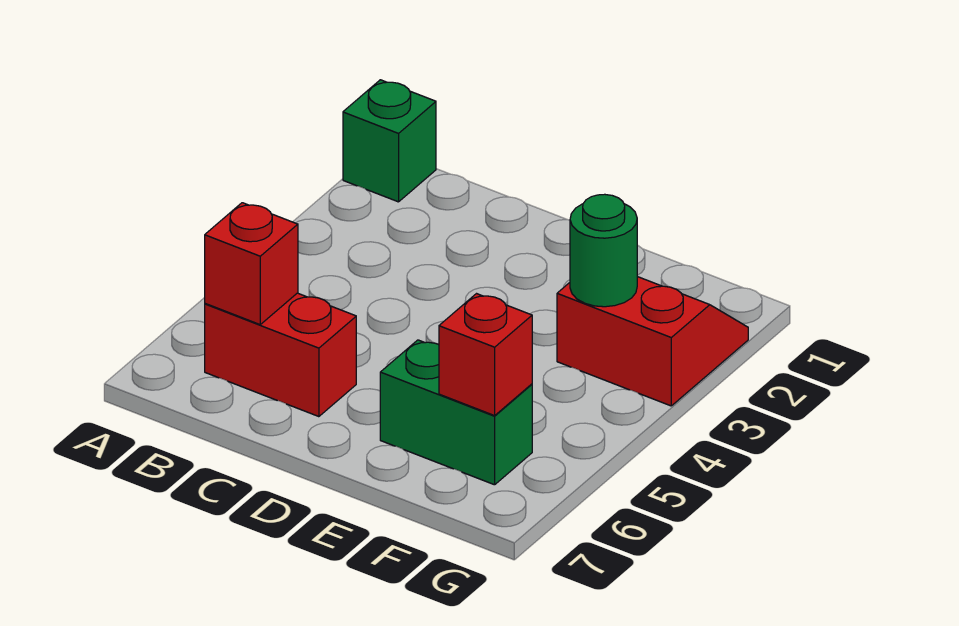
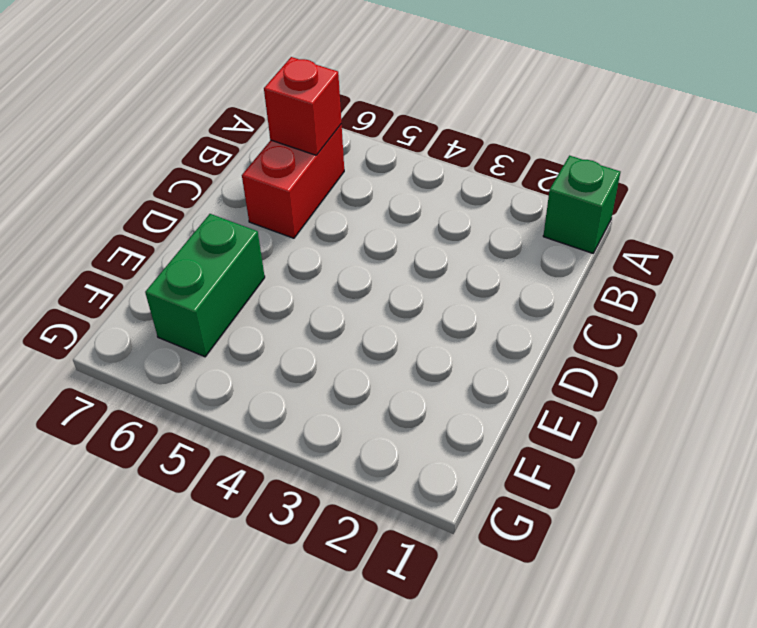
none -> red 2x2 slope [557,277,748,406]
none -> green 1x1 round brick [570,194,637,307]

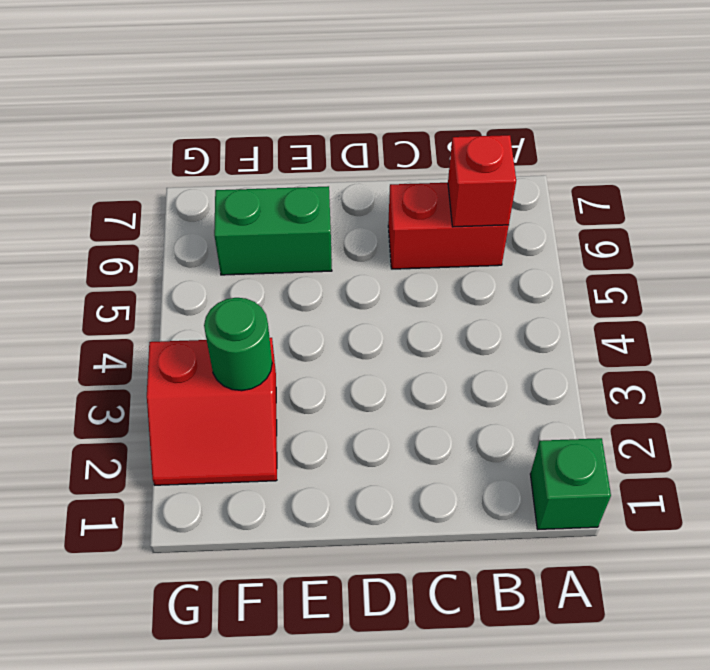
none -> red 1x1 brick [439,294,532,416]

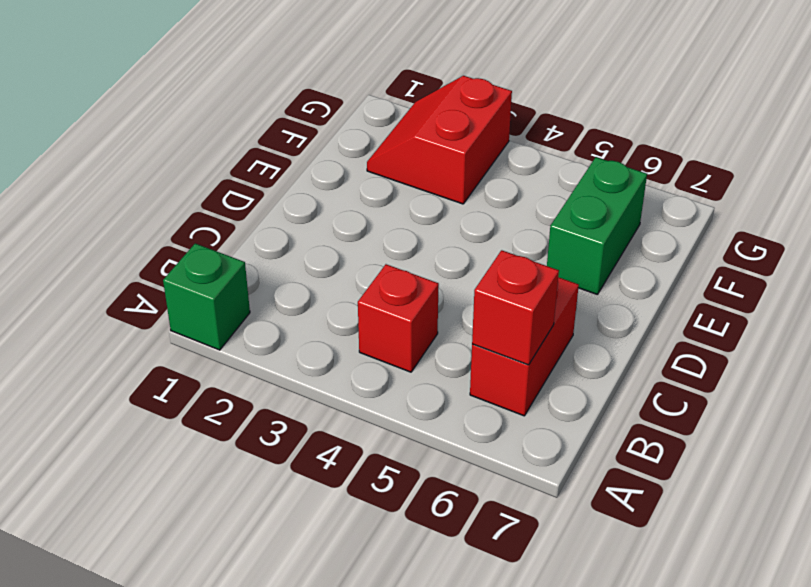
red 1x1 brick [358,264,439,372] -> red 1x1 brick moved to [439,294,532,416]
none -> green 1x1 round brick [570,194,637,307]

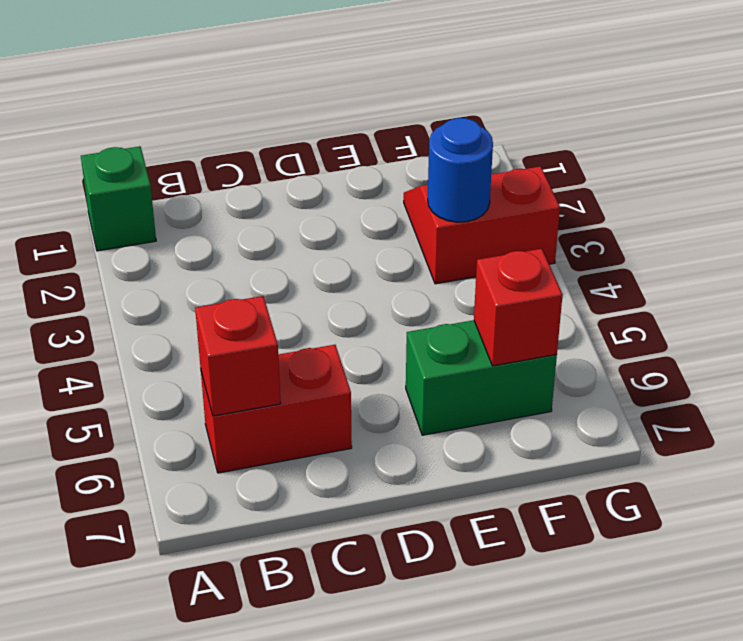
blue 1x1 round brick [428,118,493,222] -> green 1x1 round brick [570,194,637,307]

